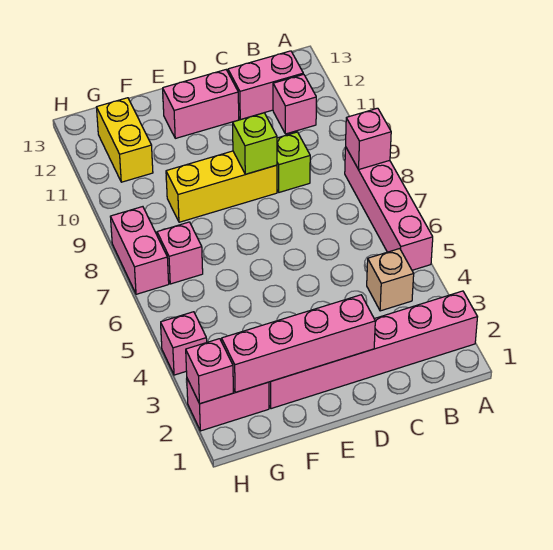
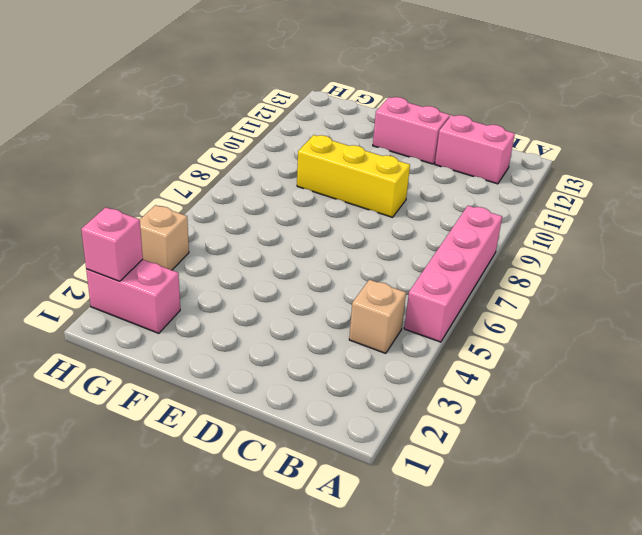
tan 1x1 brick [140,205,189,270] -> pink 1x1 brick [161,312,207,375]
none -> pink 1x6 brick [269,291,477,409]
none -> pink 1x1 brick [273,74,316,134]
none -> lime 1x1 brick [277,132,310,192]

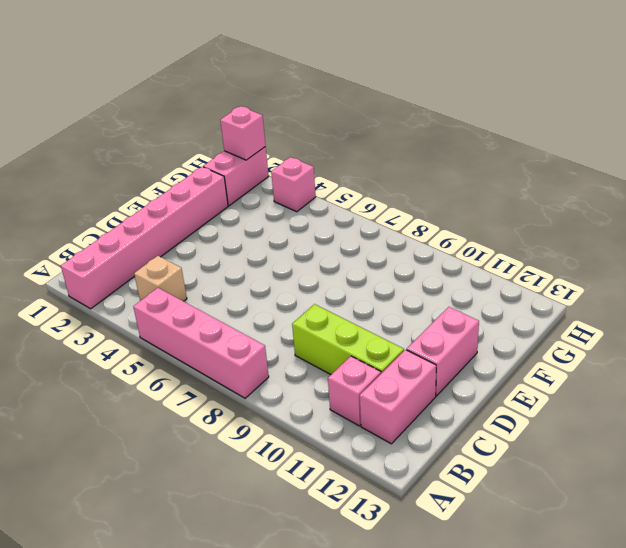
lime 1x3 brick [292,304,404,374] -> lime 1x1 brick [277,132,310,192]
none -> yellow 1x3 brick [166,151,277,222]
none -> pink 1x1 brick [157,222,203,284]
none -> yellow 1x2 brick [96,98,153,182]

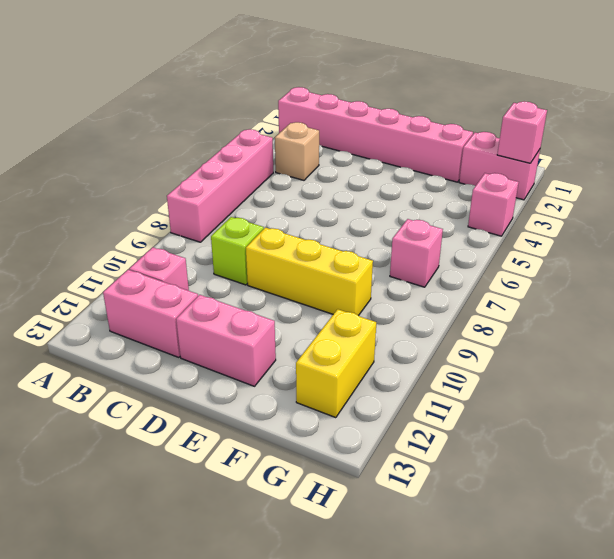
none -> pink 1x2 brick [110,207,169,294]
none -> pink 1x1 brick [346,108,391,169]
none -> pink 1x4 brick [222,295,375,392]

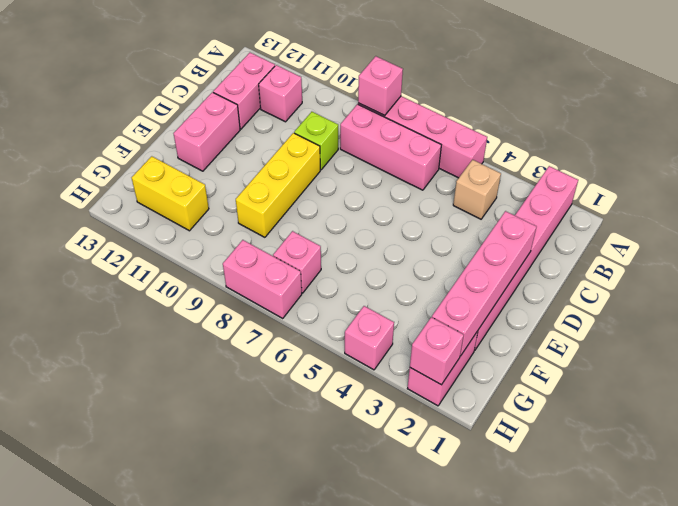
pink 1x3 brick [340,104,441,190] -> none
none -> lime 1x1 brick [233,113,277,174]

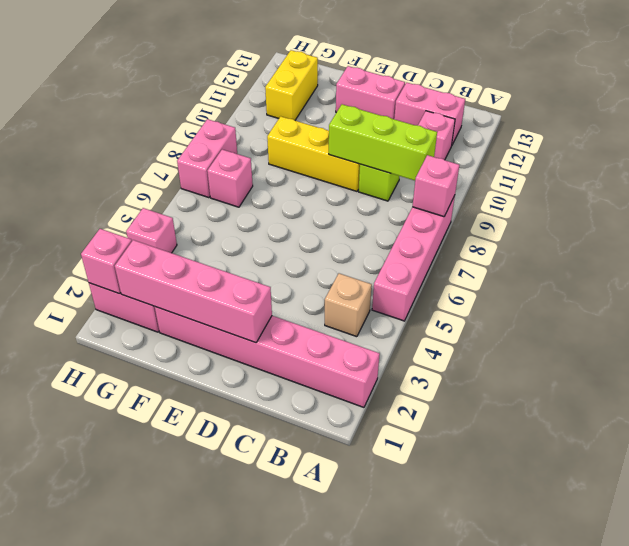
lime 1x3 brick [329,104,437,181] -> lime 1x1 brick [233,113,277,174]

